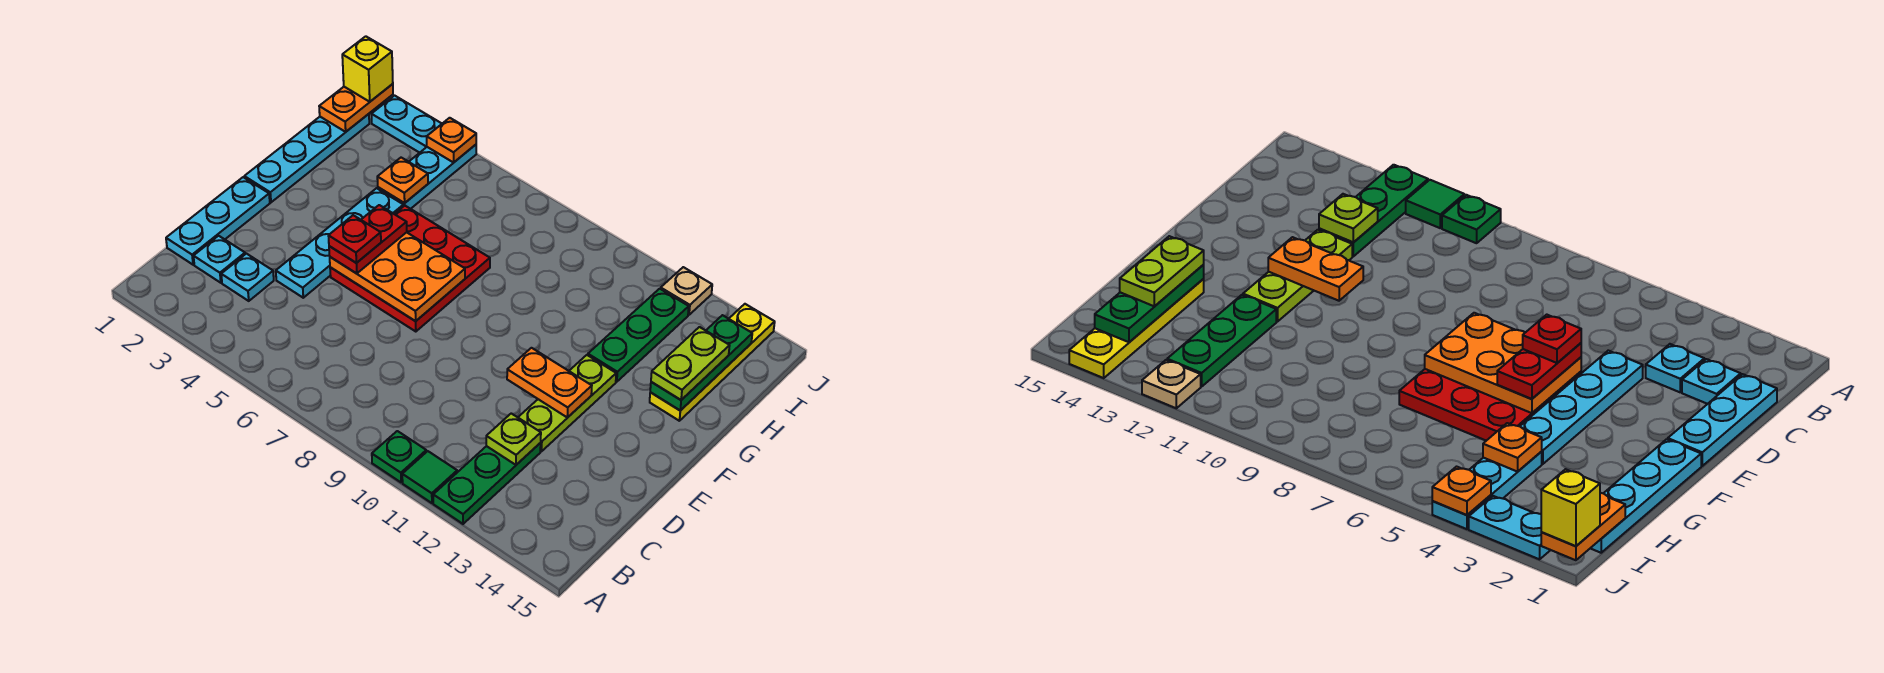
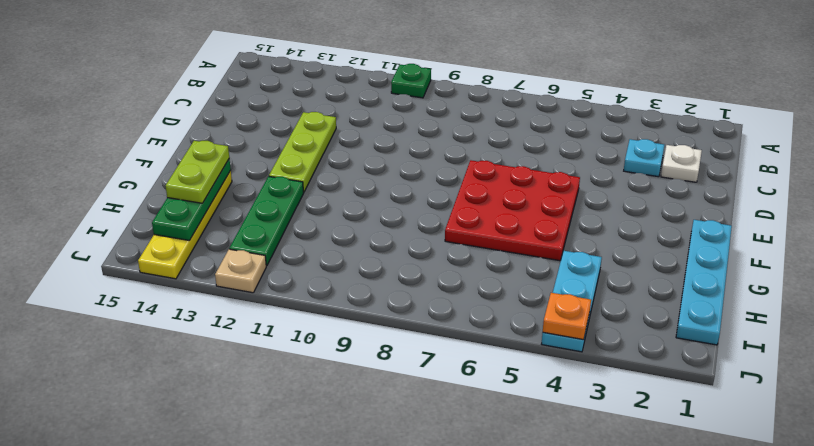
white 1x1 plate [661,145,702,182] -> cyan 1x1 plate [194,236,245,283]
none -> green 1x1 tile [402,451,457,503]
none -> green 1x3 plate [433,443,541,524]
none -> cyan 1x3 plate [166,177,270,265]

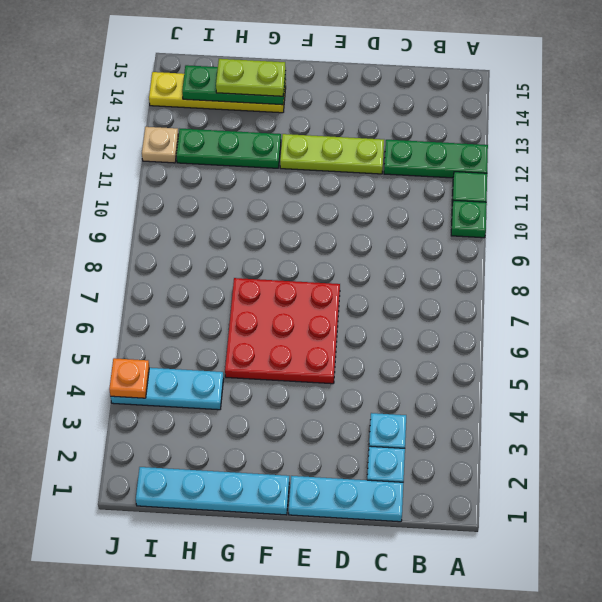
none -> cyan 1x4 plate [276,188,403,298]
none -> cyan 1x2 plate [371,96,442,153]
none -> lime 1x1 plate [486,413,541,465]

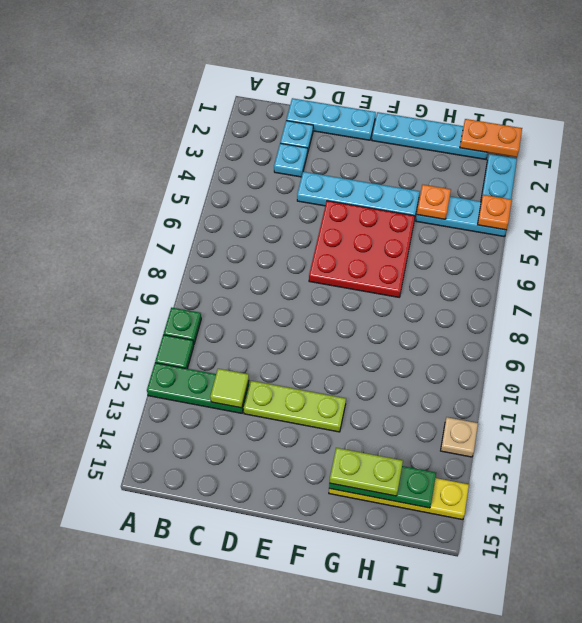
lime 1x1 tile [210,369,249,408] -> lime 1x1 plate [486,413,541,465]
none -> green 1x3 plate [588,289,689,382]
none -> orange 2x3 plate [330,232,465,321]
none -> orange 1x2 plate [507,348,592,418]

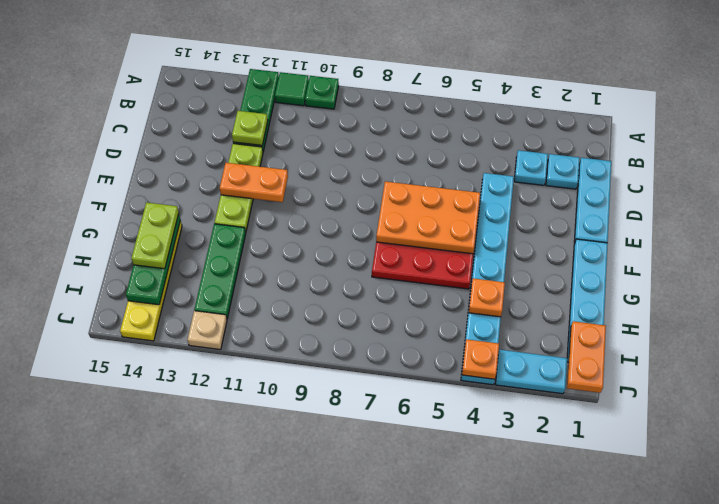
none -> red 1x2 plate [329,205,407,274]
none -> yellow 1x1 brick [342,36,393,102]
none -> red 1x1 plate [329,215,381,263]

